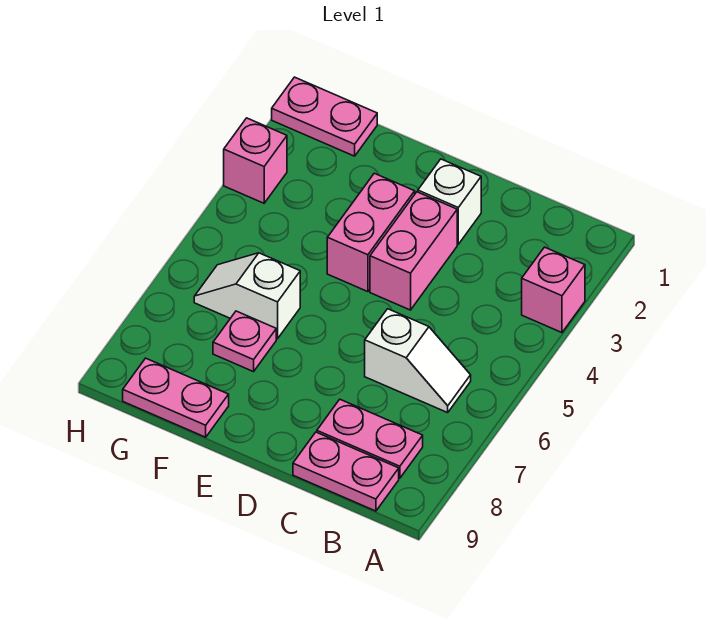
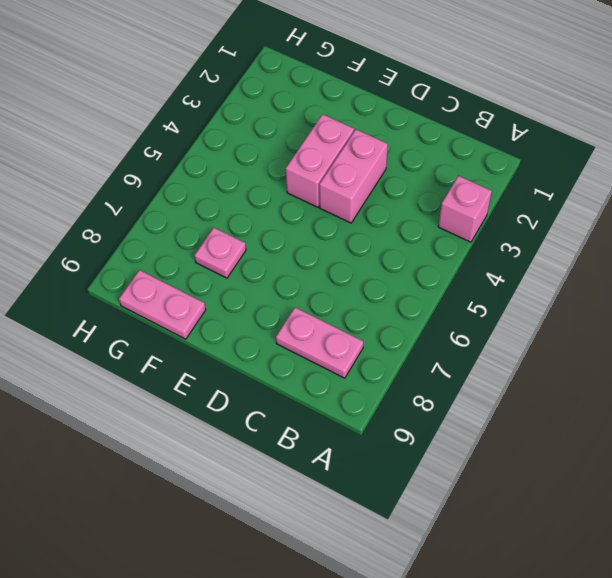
none -> white 1x2 slope [365,309,471,413]
none -> pink 1x2 plate [293,432,399,511]
none -> white 1x1 brick [418,159,481,244]

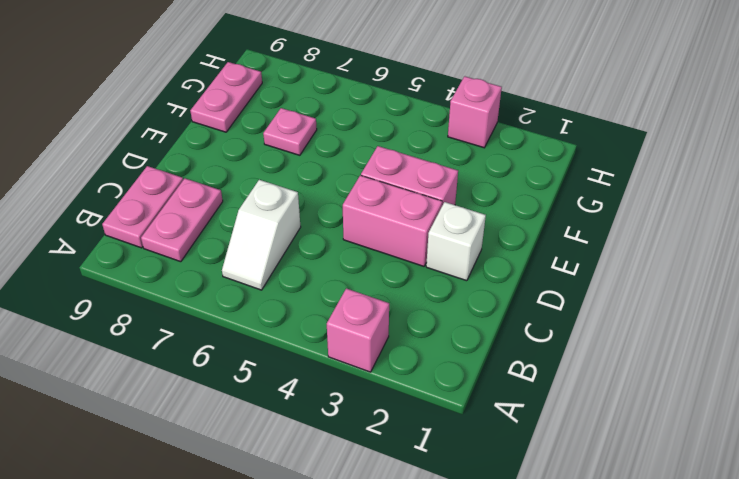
none -> white 1x2 slope [194,253,300,339]
none -> pink 1x2 plate [272,77,377,156]

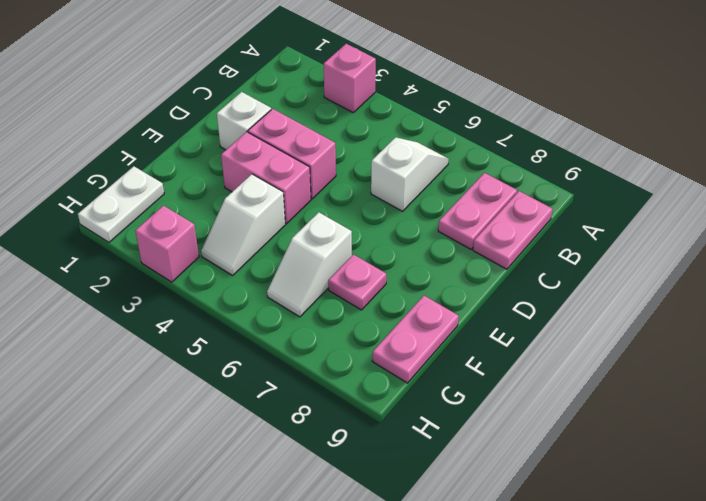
white 1x2 slope [201,174,285,275] -> none
white 1x2 plate [78,166,164,242] -> pink 1x2 plate [272,77,377,156]

